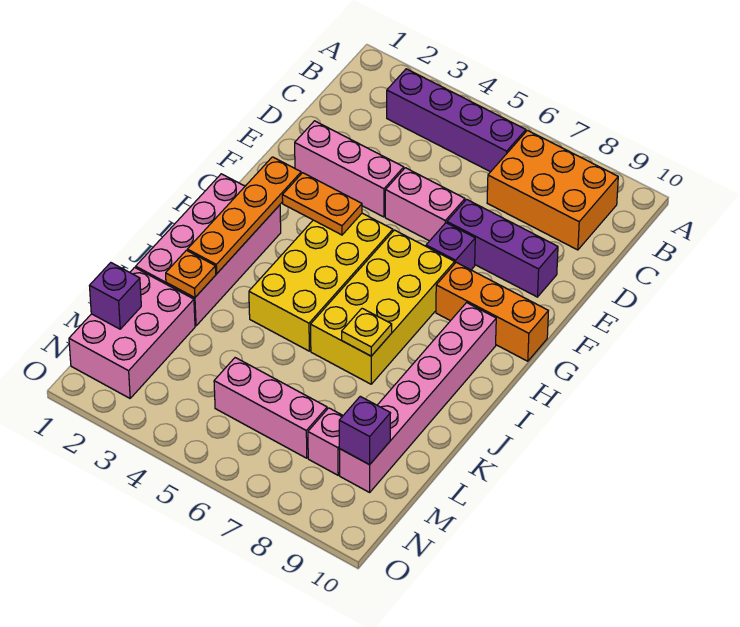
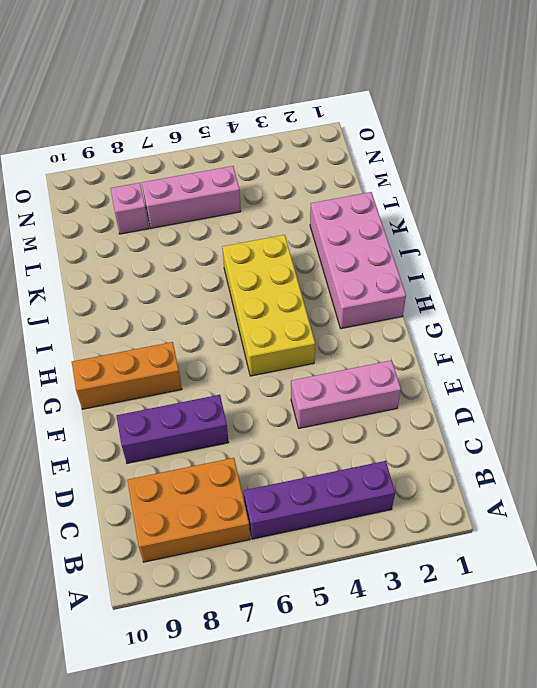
none -> pink 1x2 brick [385,168,465,241]
none -> purple 1x1 brick [426,223,475,270]
none -> yellow 2x4 brick [311,230,455,384]

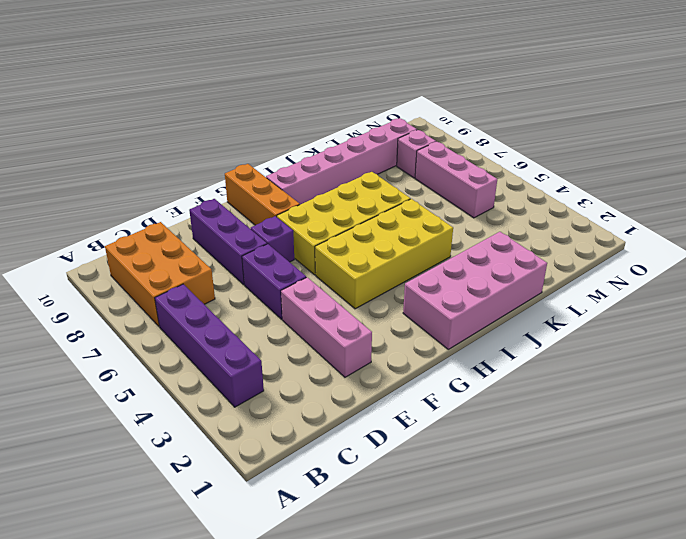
purple 1x2 brick [242,244,306,319] -> pink 1x2 brick [385,168,465,241]
none -> pink 2x3 brick [69,267,195,398]
none -> orange 1x4 plate [187,157,301,274]
none -> orange 1x2 plate [282,173,362,235]

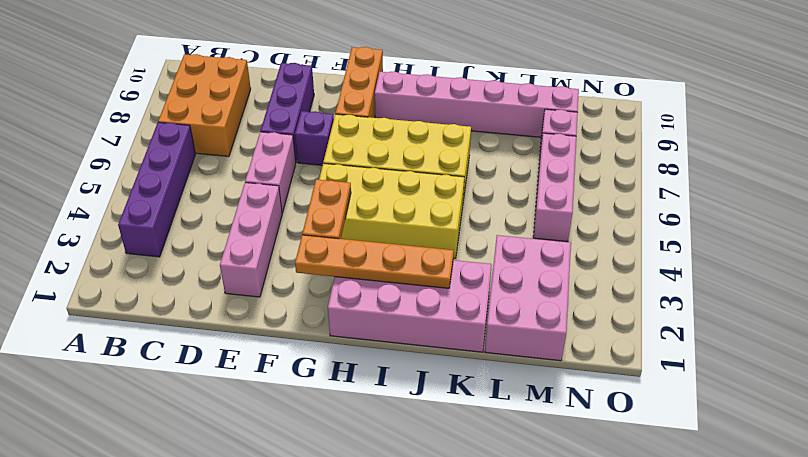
pink 2x3 brick [485,235,571,361] -> pink 2x3 brick turned to [69,267,195,398]
none -> yellow 1x1 plate [342,308,392,356]
none -> orange 1x1 plate [166,250,216,298]
none -> purple 1x1 brick [89,263,141,329]

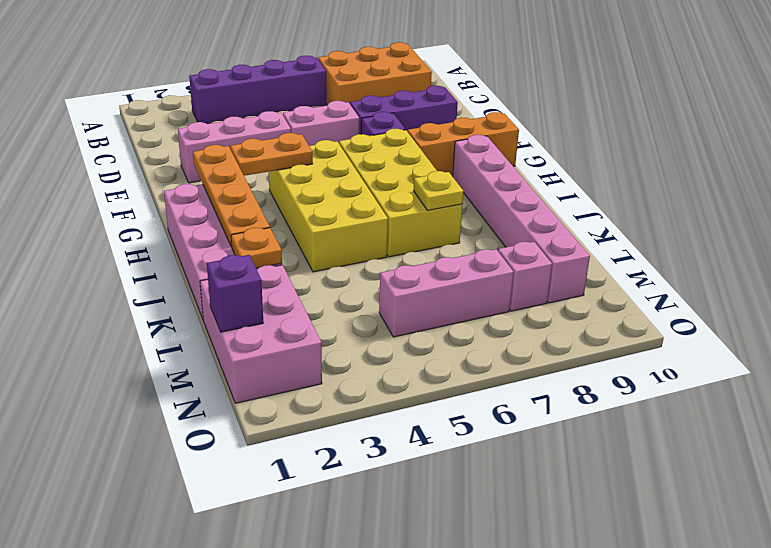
none -> purple 1x1 brick [339,396,390,465]

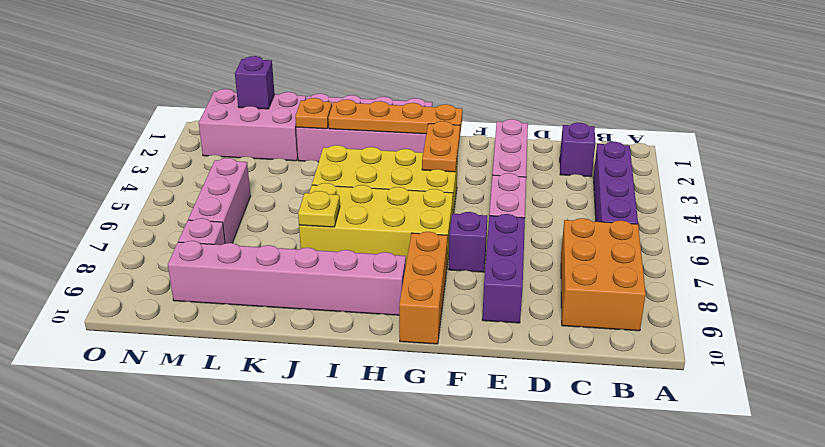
purple 1x1 brick [560,123,595,177] -> purple 1x1 brick moved to [339,396,390,465]

